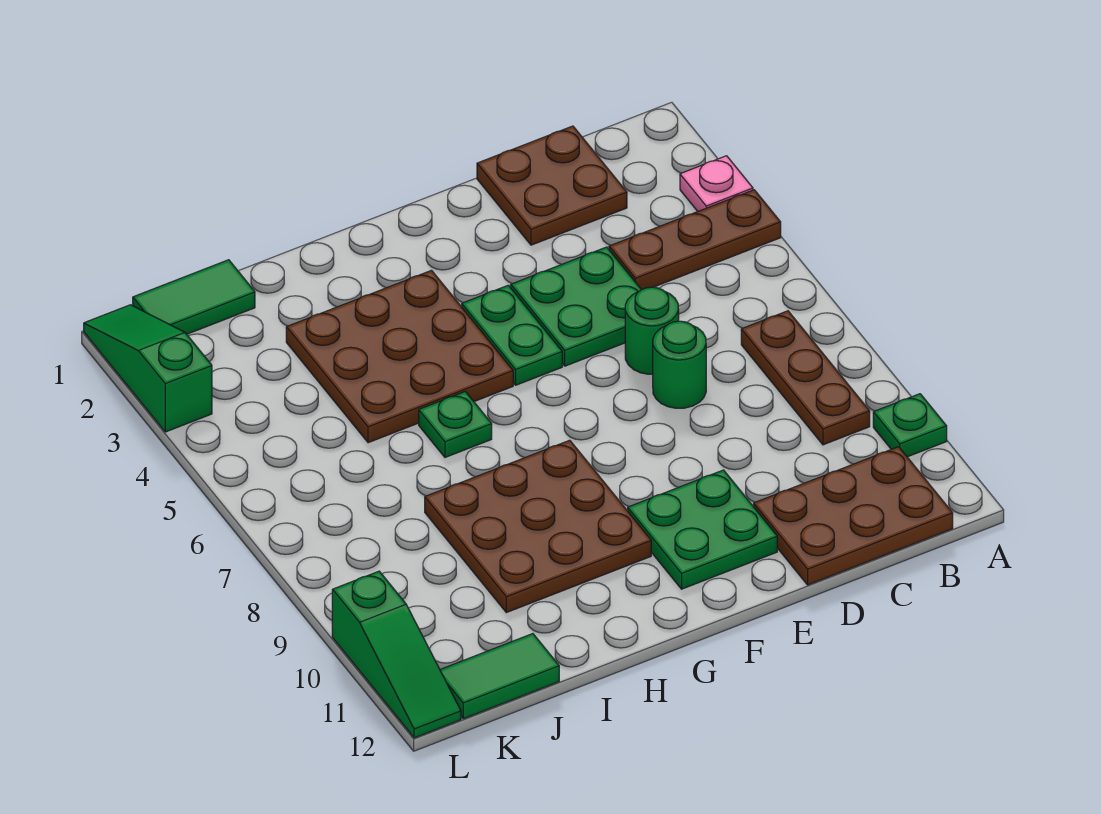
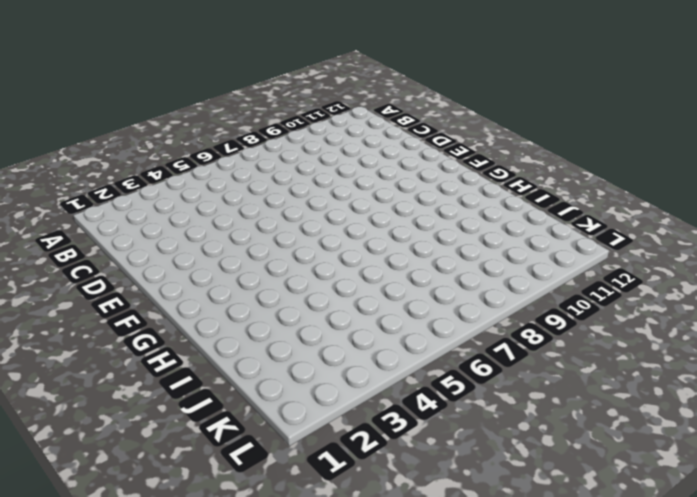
none -> pink 1x1 plate [680,156,753,211]
none -> brown 1x3 plate [609,190,781,290]
none -> green 1x1 plate [873,394,947,457]

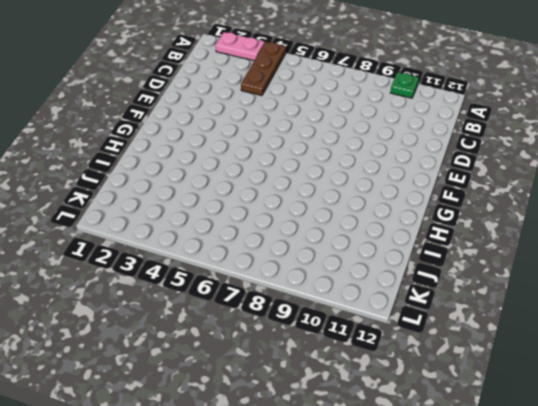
pink 1x2 plate [216,32,265,61] -> pink 1x1 plate [680,156,753,211]
none -> brown 1x3 plate [741,311,870,445]
none -> brown 2x3 plate [754,447,953,585]
none -> brown 2x2 plate [477,126,627,245]

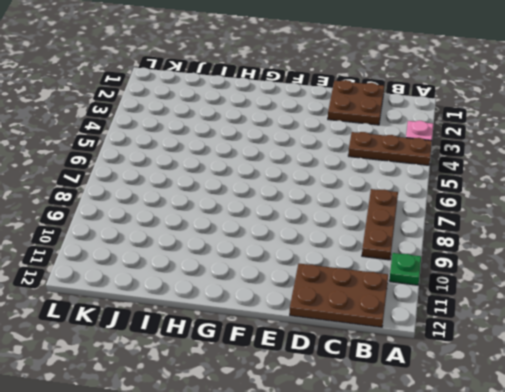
none -> green 2x2 plate [511,247,641,366]
none -> green 1x1 round brick [625,287,679,374]
none -> green 1x1 round brick [653,321,706,408]

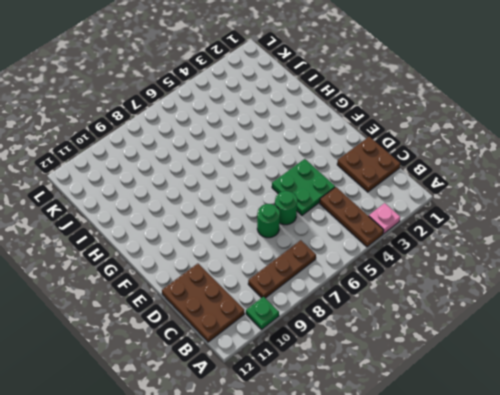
none -> green 2x2 plate [628,470,777,589]
none -> green 1x2 plate [462,285,562,385]
none -> brown 3x3 plate [286,270,513,443]

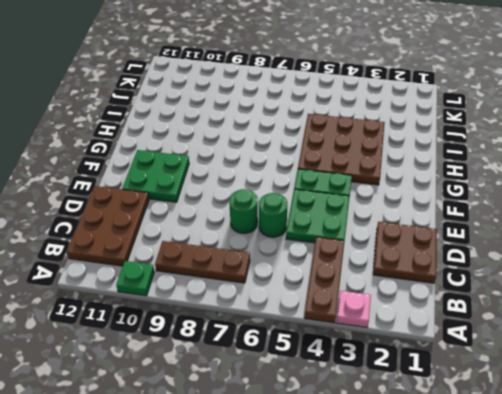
none -> brown 3x3 plate [425,440,651,613]
none -> green 1x1 plate [419,392,492,457]
none -> green 1x2 tile [133,260,255,334]

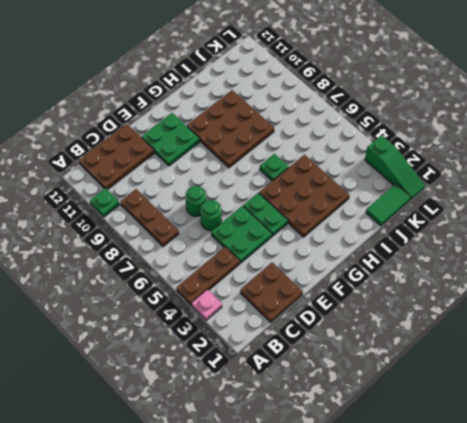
none -> green 1x2 tile [440,634,559,719]
none -> green 1x3 slope [332,571,461,738]

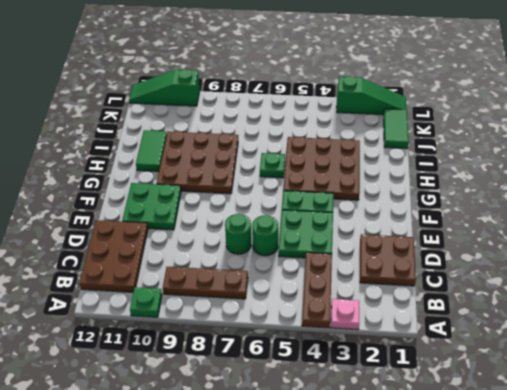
green 1x2 tile [136,130,167,172] -> green 1x2 tile moved to [440,634,559,719]

